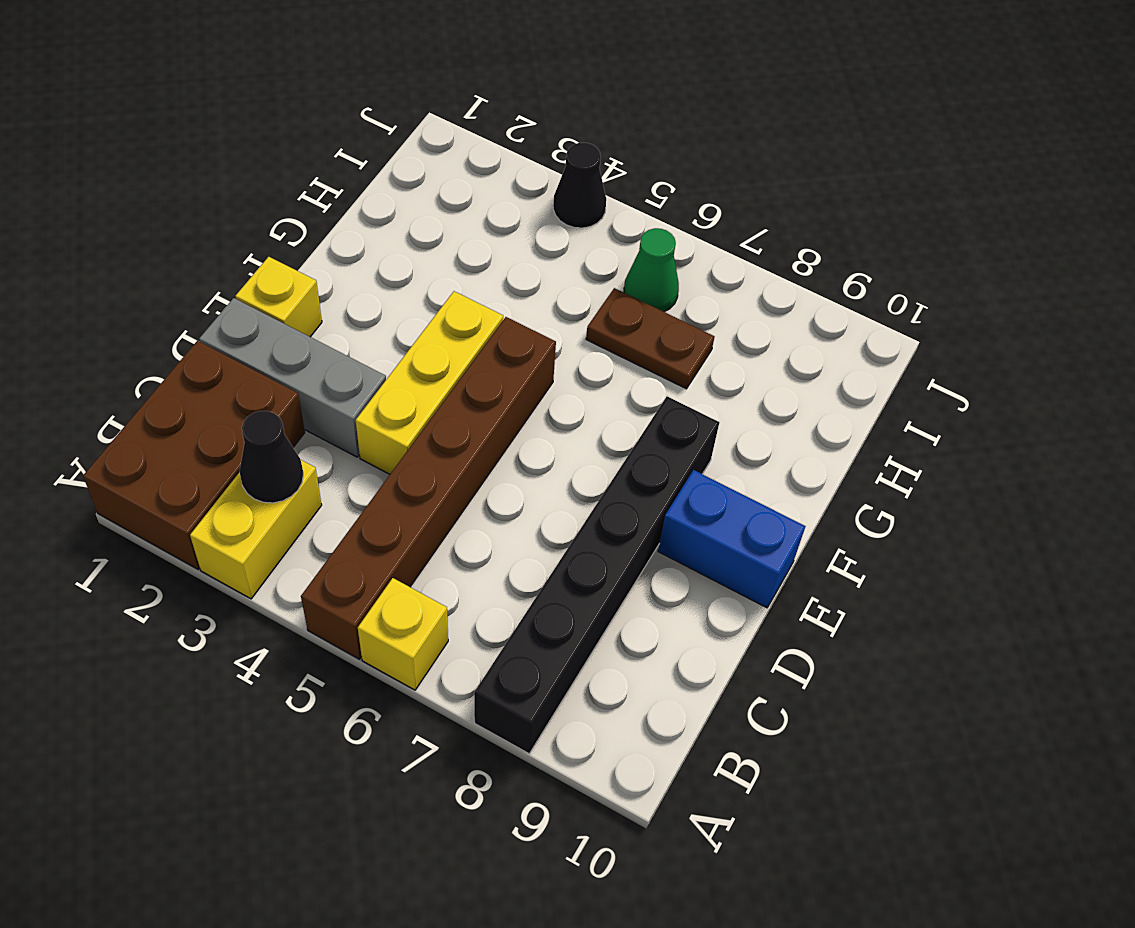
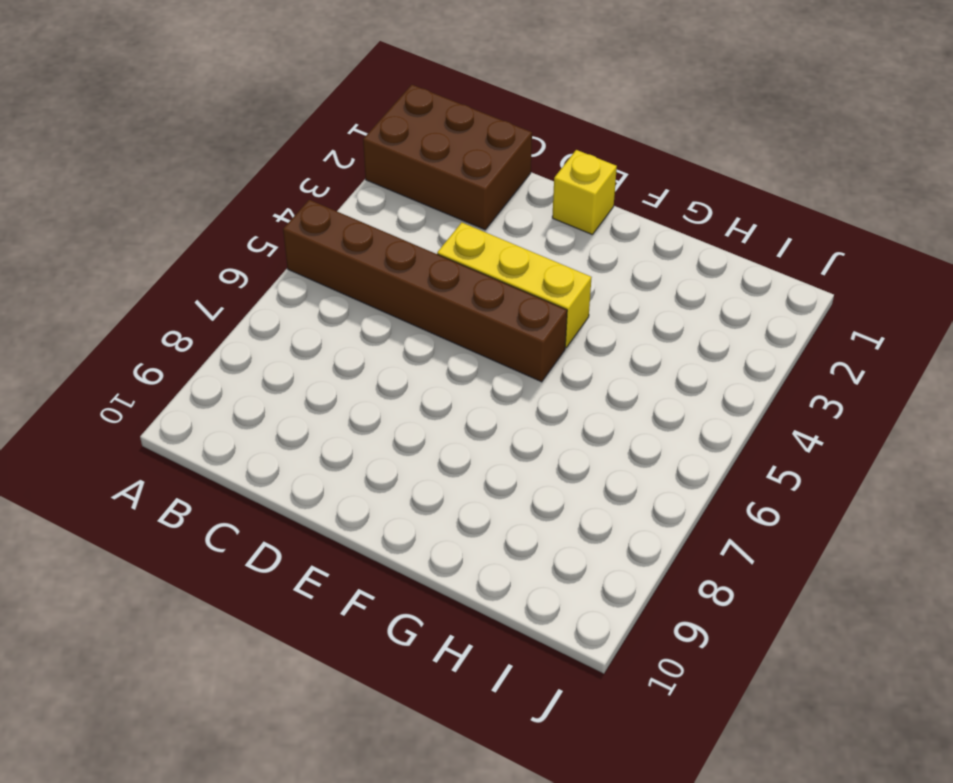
none -> yellow 1x2 brick [190,460,322,599]
none -> yellow 1x1 brick [358,578,448,690]
none -> black 1x6 brick [474,396,719,754]

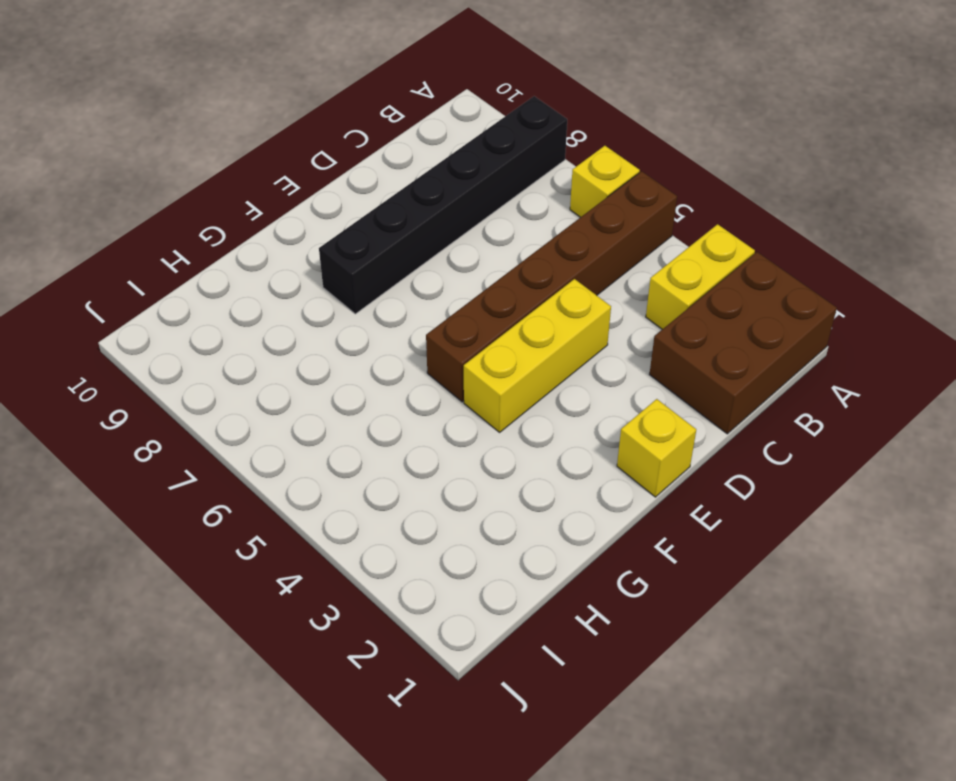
none -> grey 1x3 brick [199,298,386,457]
none -> blue 1x2 brick [658,470,805,608]
none -> brown 1x2 plate [586,288,715,389]

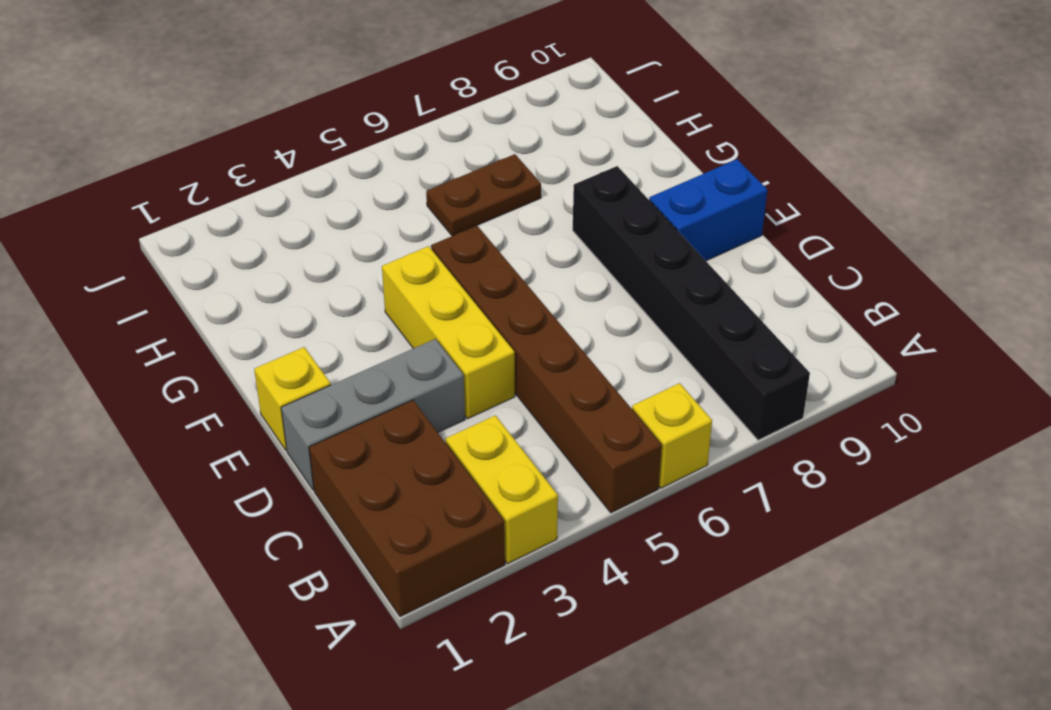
none -> green 1x1 cone [624,228,679,312]
none -> black 1x1 cone [553,143,606,228]
none -> black 1x1 cone [240,411,303,503]

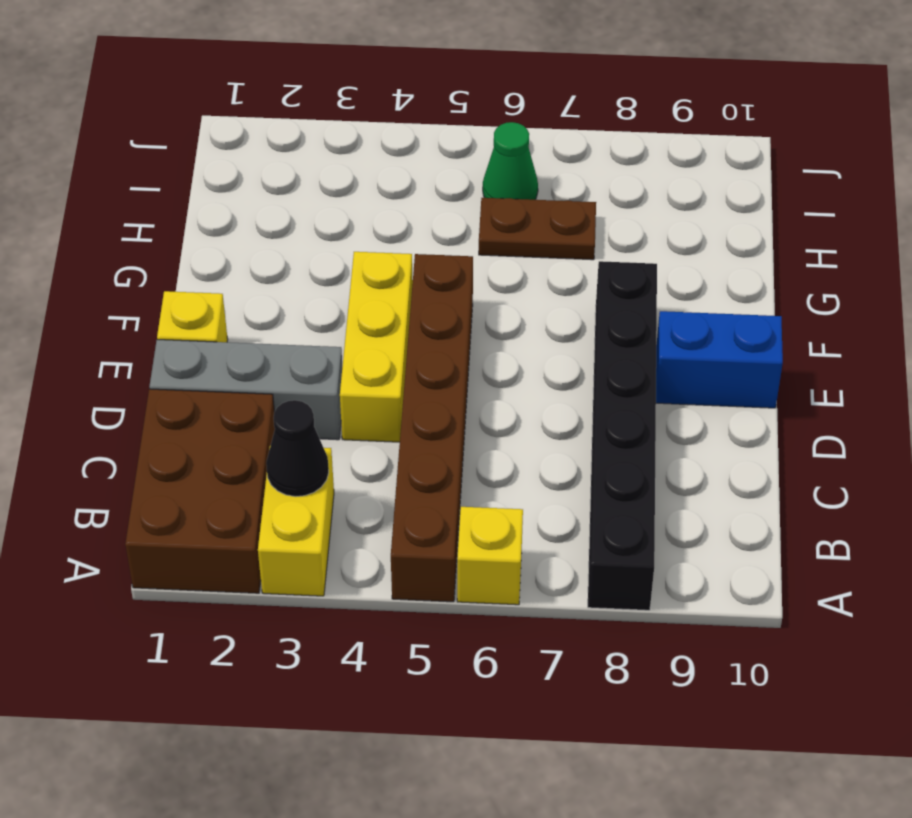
none -> black 1x1 cone [553,143,606,228]

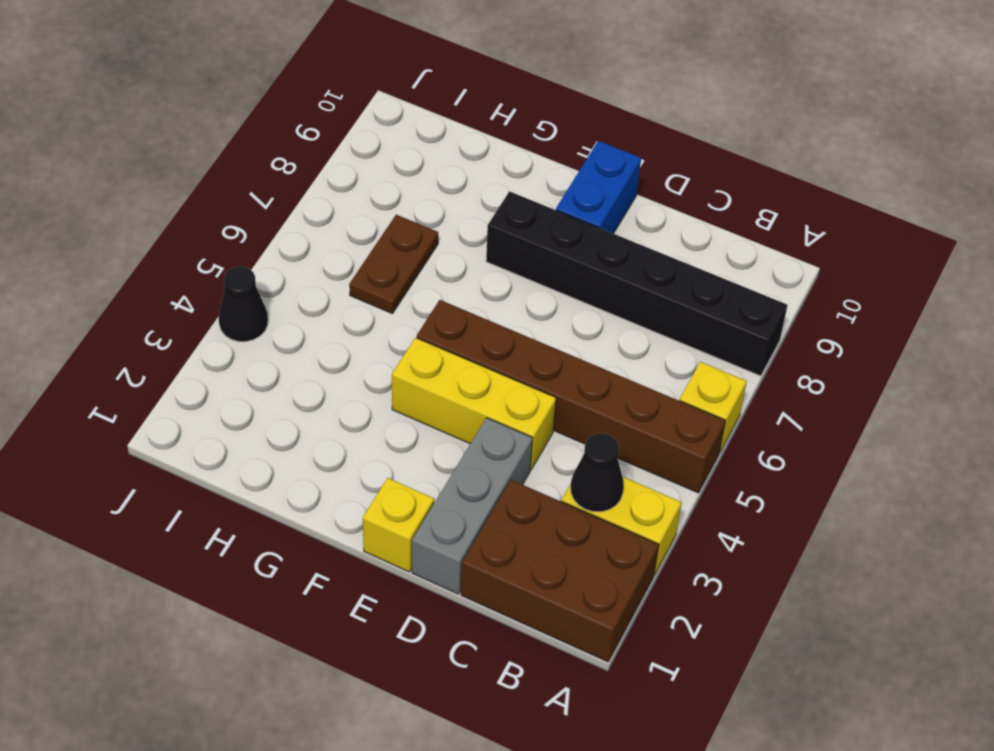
none -> green 1x1 cone [624,228,679,312]

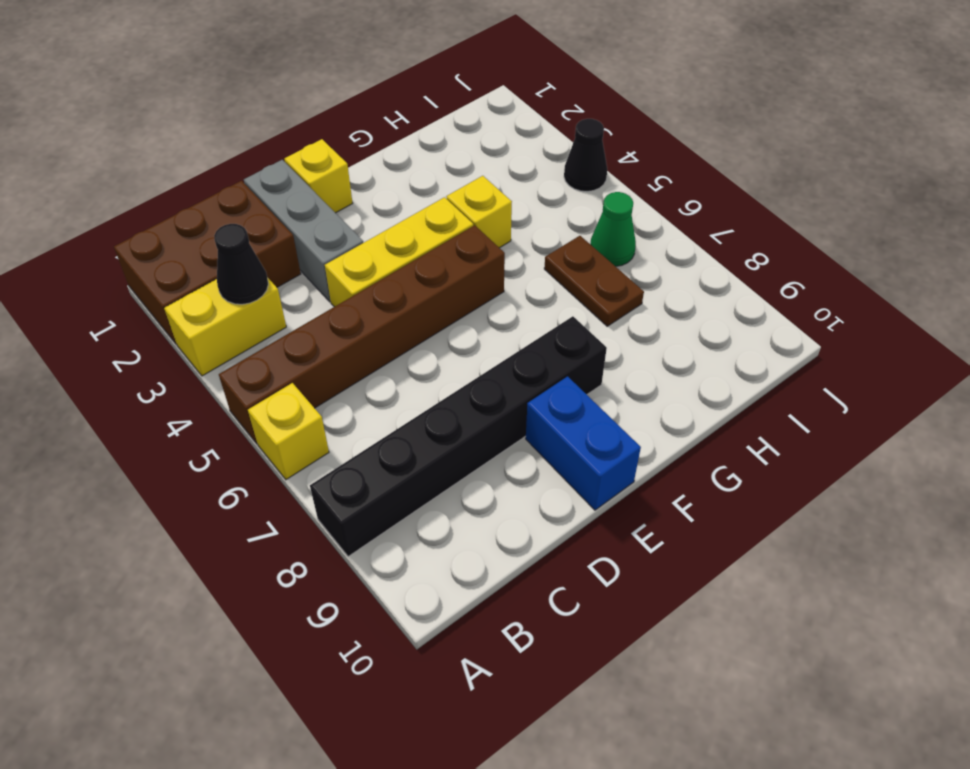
yellow 1x1 brick [446,176,512,248] -> none

